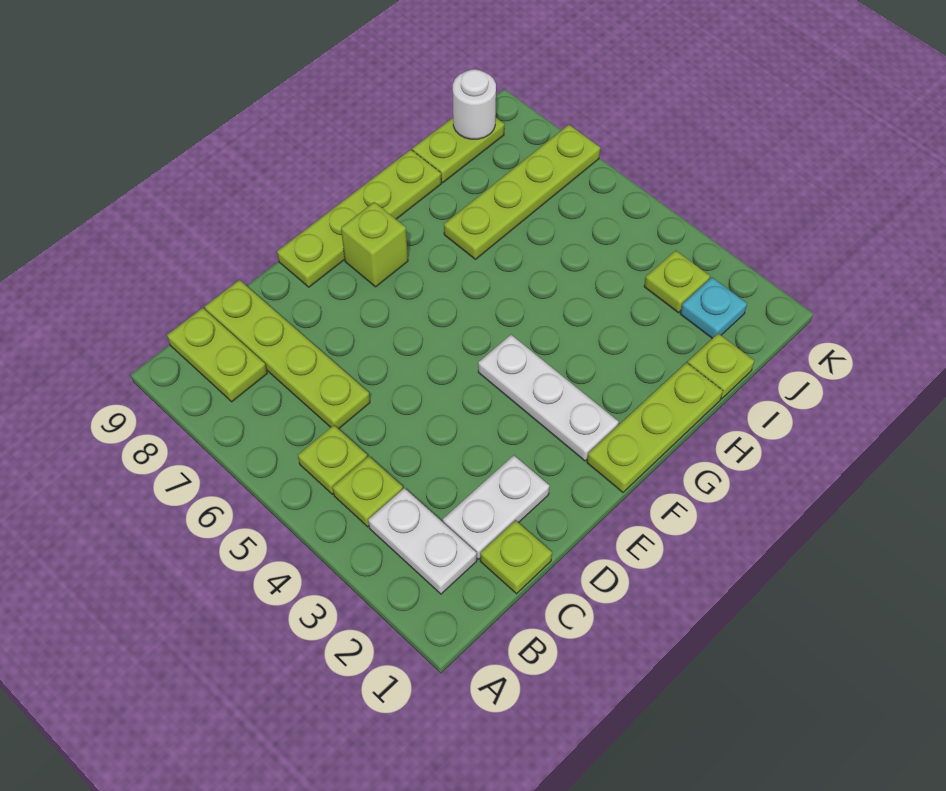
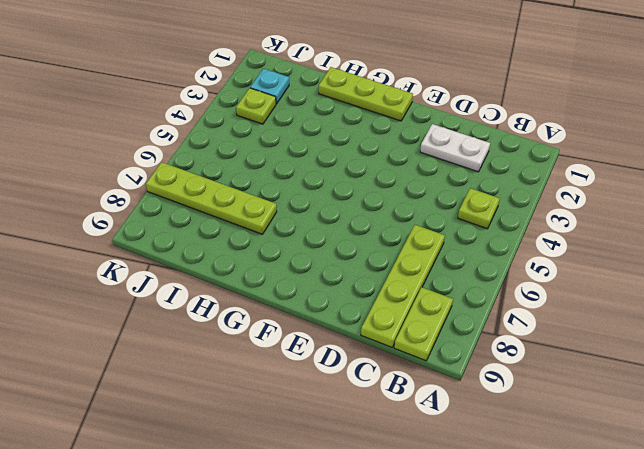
none -> white 1x2 plate [368,488,477,594]
none -> lime 1x1 plate [298,425,367,494]
none -> lime 1x1 plate [480,520,552,594]

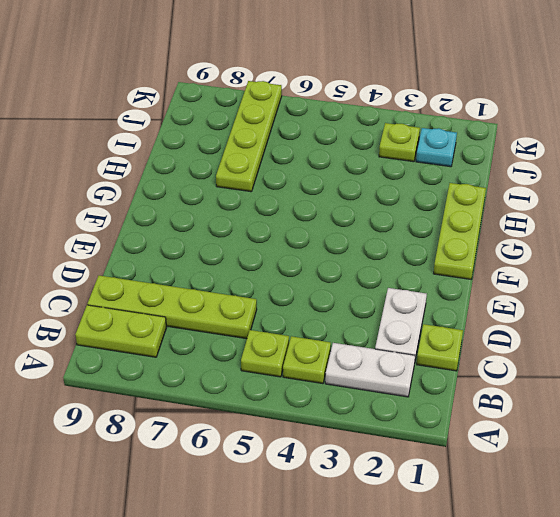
none -> lime 1x4 plate [277,150,441,287]
none -> white 1x3 plate [478,335,619,461]
none -> lime 1x1 brick [341,202,408,287]

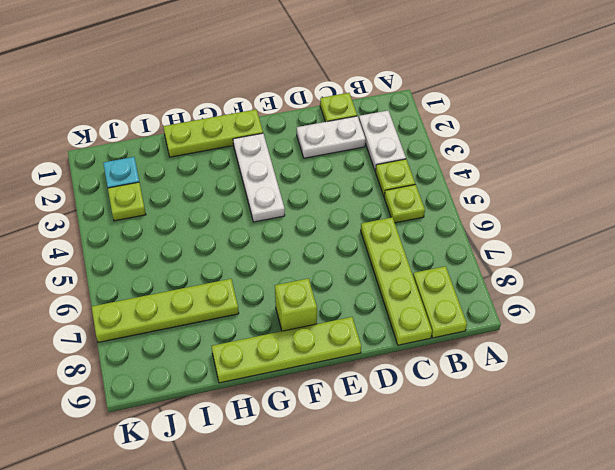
none -> lime 1x1 plate [688,333,754,399]
none -> lime 1x2 plate [412,117,504,183]
none -> white 1x1 round brick [453,69,496,139]

